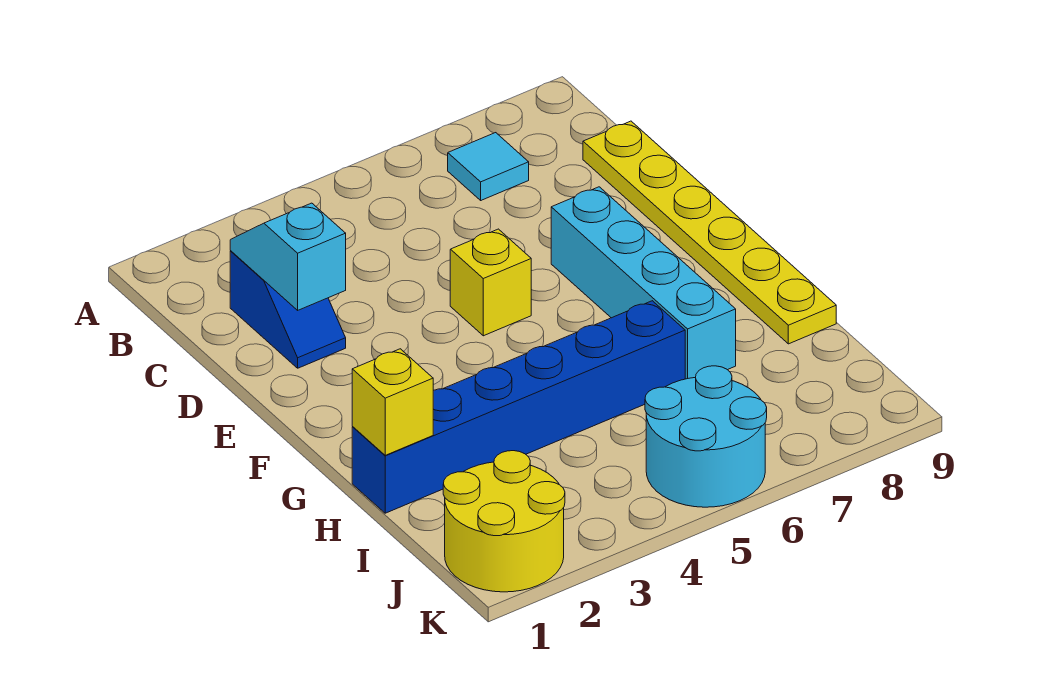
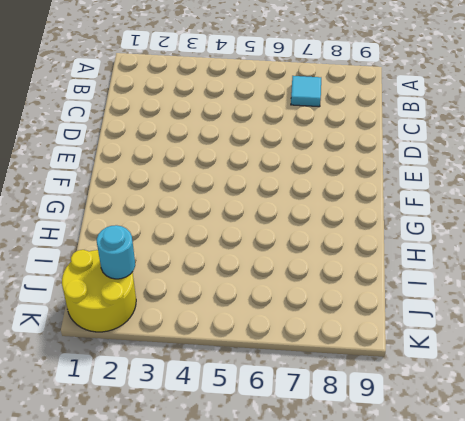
cyan 1x1 round brick [97,225,135,279] -> none
none -> blue 1x2 slope [230,251,346,368]
none -> yellow 1x6 plate [583,121,836,344]

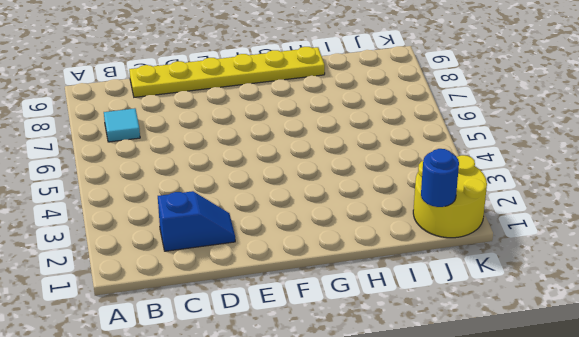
blue 1x1 round brick [421,149,459,207] -> none
none -> yellow 1x1 brick [450,229,531,336]
none -> cyan 1x4 brick [551,187,736,379]

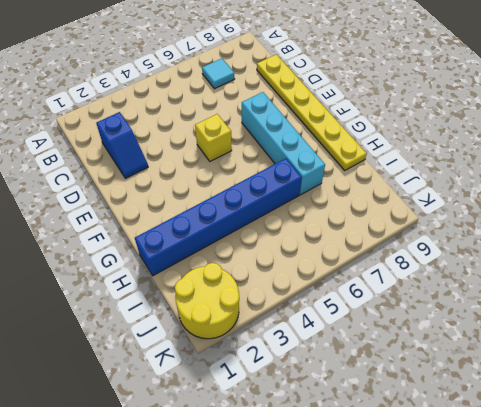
none -> cyan 2x2 round brick [645,366,767,507]
none -> cyan 1x2 slope [230,203,346,310]

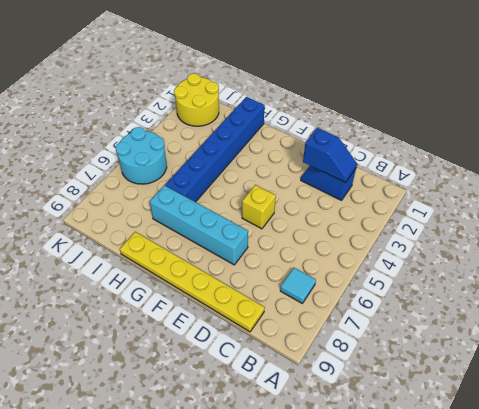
blue 1x2 slope [303,128,357,183] -> cyan 1x2 slope [230,203,346,310]
none -> yellow 1x1 brick [352,349,433,455]

